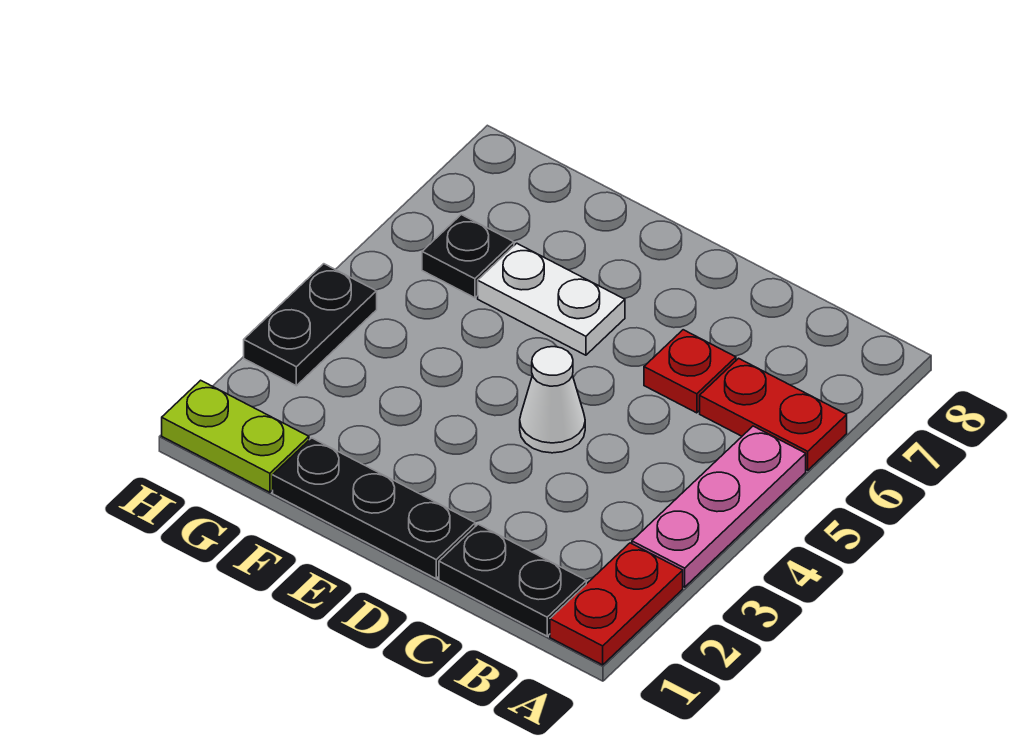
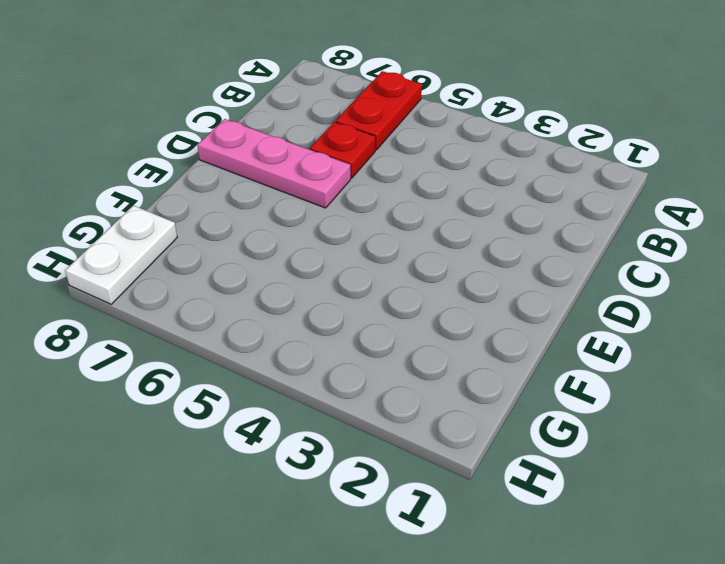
pink 1x3 plate [197,119,351,208] -> pink 1x3 plate moved to [632,426,806,587]
white 1x2 plate [65,206,177,304] -> white 1x2 plate moved to [478,243,625,355]
none -> red 1x2 plate [550,543,683,665]
none -> black 1x2 plate [439,524,586,636]

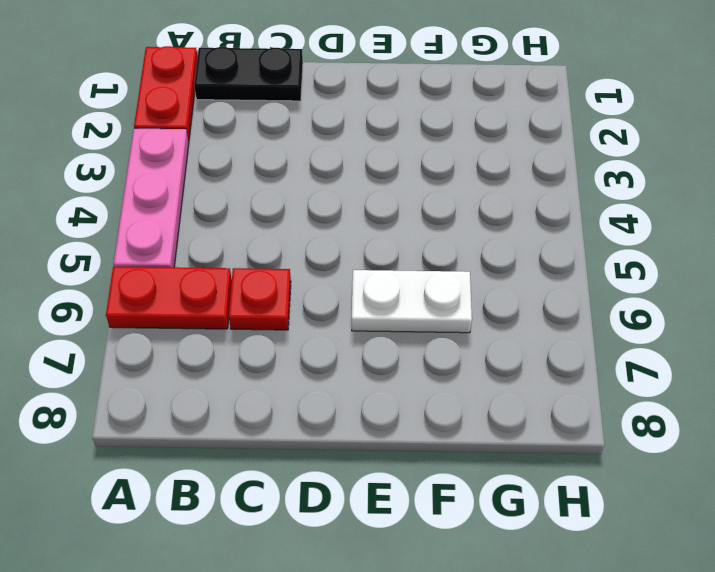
none -> black 1x3 plate [273,438,475,578]
none -> white 1x1 cone [520,347,585,453]

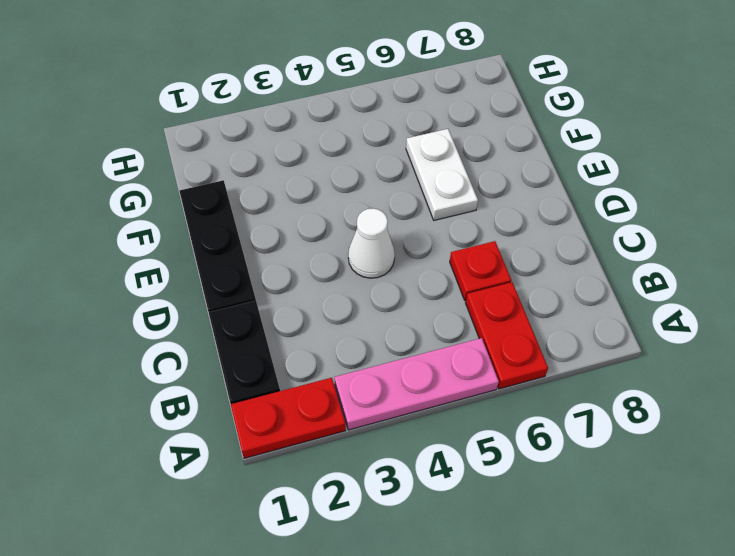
none -> lime 1x2 plate [162,380,309,492]
none -> black 1x1 plate [422,215,514,298]

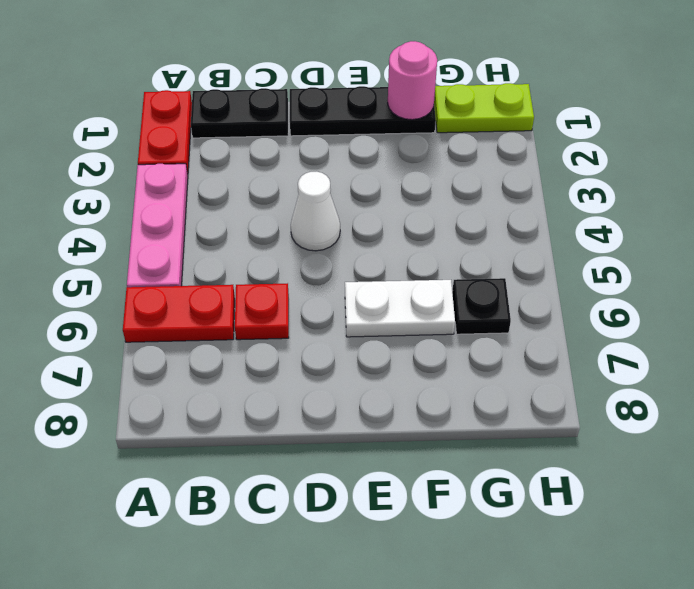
pink 1x1 round brick [388,41,437,120] -> none
none -> black 1x2 plate [244,264,377,386]

